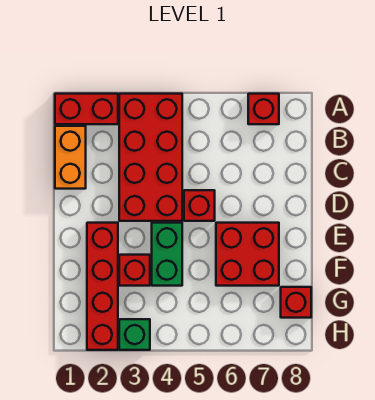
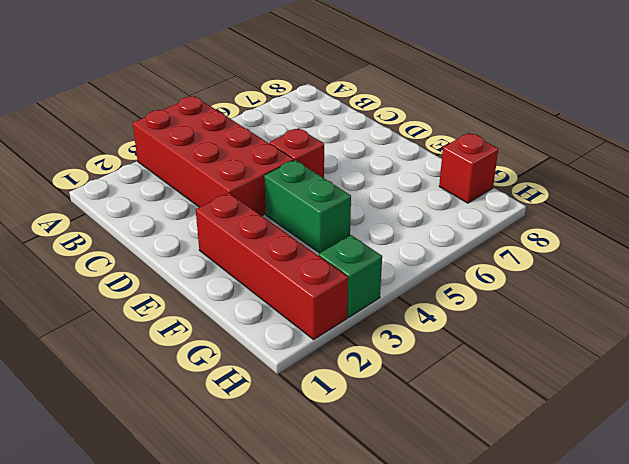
none -> red 1x2 brick [55,94,118,124]
none -> red 1x1 brick [248,94,279,124]

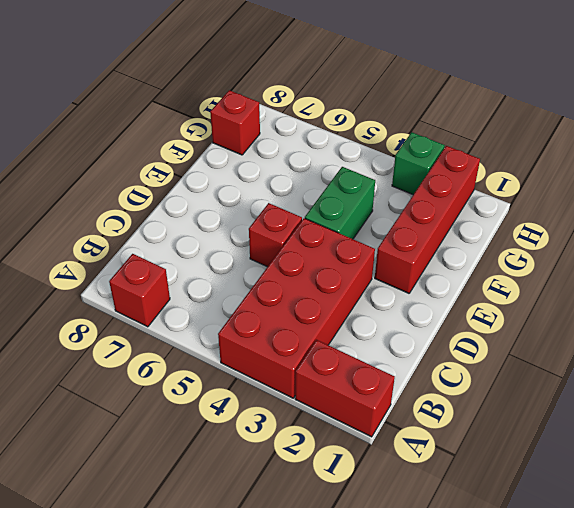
none -> orange 1x2 brick [55,126,86,189]
none -> red 2x2 brick [216,223,279,286]

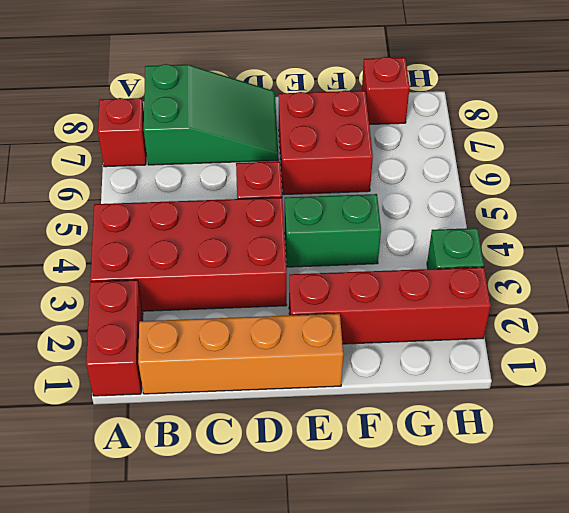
orange 1x4 brick [138,314,343,394] -> orange 1x2 brick [55,126,86,189]
green 2x3 slope [144,64,278,165] -> none
none -> red 1x1 brick [119,255,150,286]

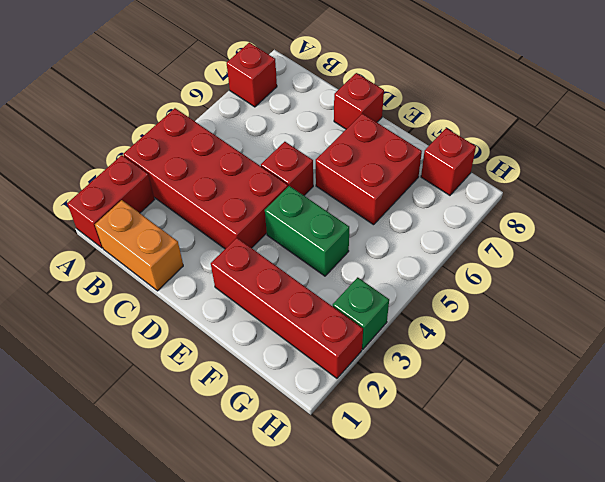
red 1x1 brick [334,73,384,129] -> red 1x1 brick moved to [119,255,150,286]

